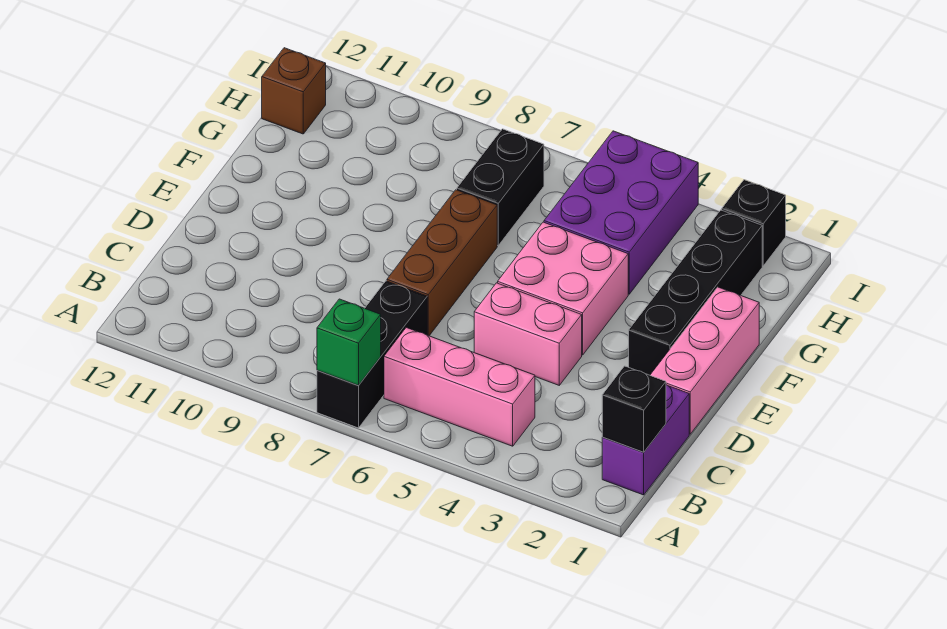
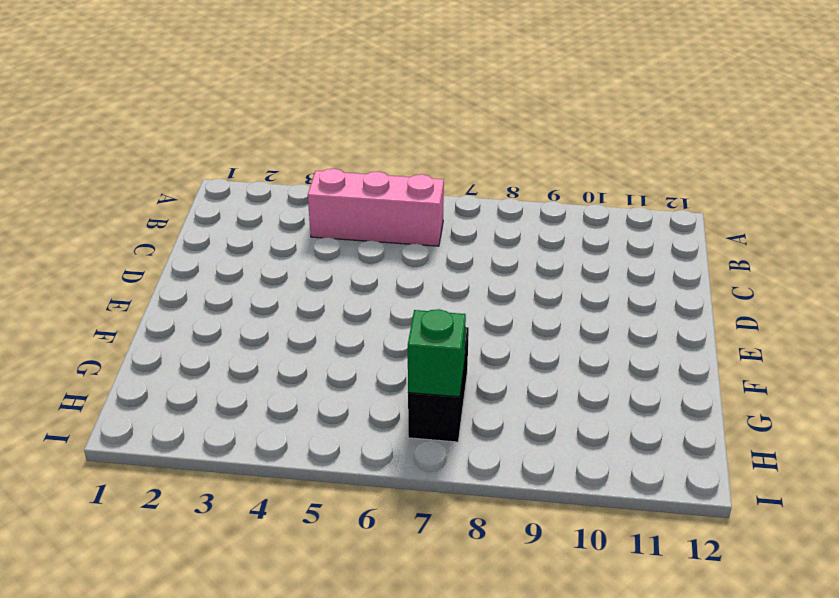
green 1x1 brick [408,309,466,397] -> green 1x1 brick moved to [317,299,381,385]
none -> black 1x3 brick [317,281,427,428]
none -> purple 1x2 brick [602,385,689,495]
none -> pink 1x3 brick [650,287,759,434]

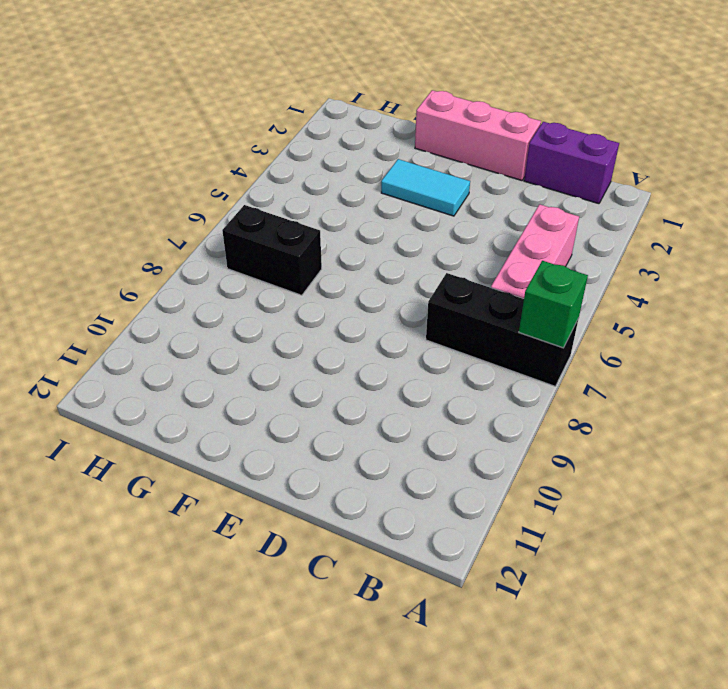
cyan 1x2 tile [381,159,470,216] -> none
none -> pink 1x2 brick [474,283,582,385]
none -> brown 1x3 brick [387,190,497,336]
none -> black 1x4 brick [629,210,762,375]

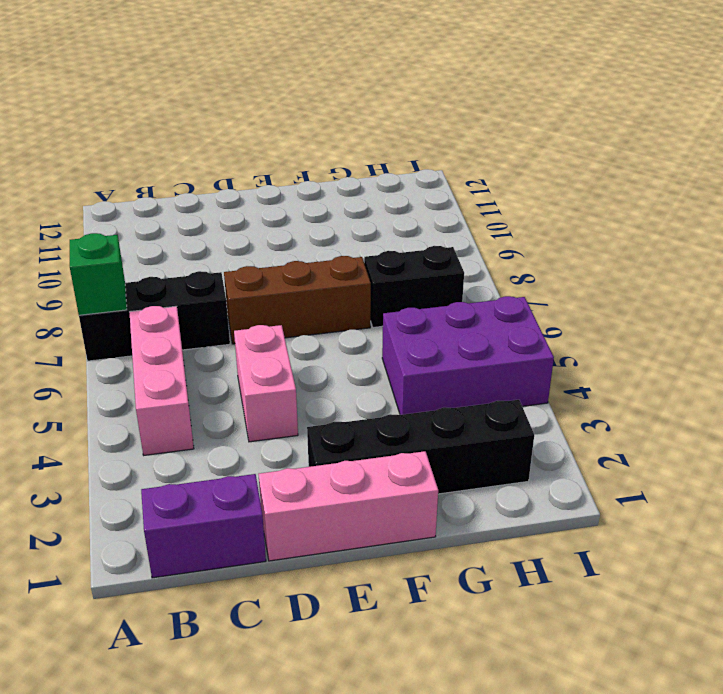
none -> pink 2x2 brick [498,222,628,355]
none -> brown 1x1 brick [262,48,326,134]
none -> black 1x1 brick [722,180,786,266]

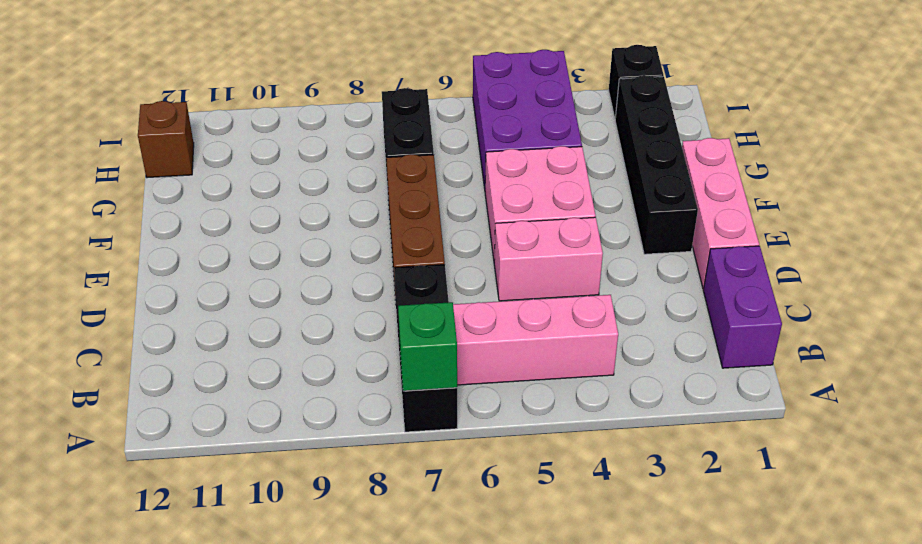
none -> black 1x1 brick [602,366,666,452]

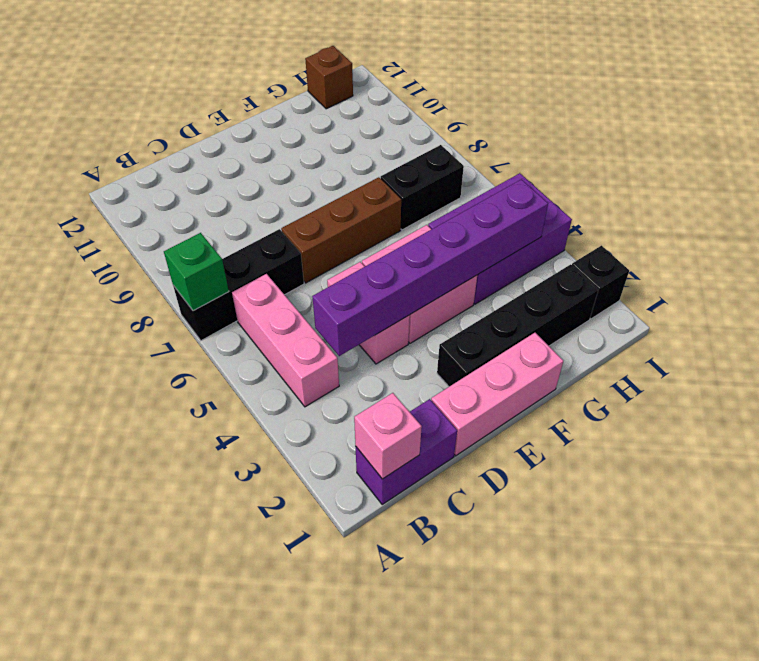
pink 1x1 brick [354,393,422,479] -> black 1x1 brick [602,366,666,452]
purple 1x6 brick [312,179,548,356] -> none

